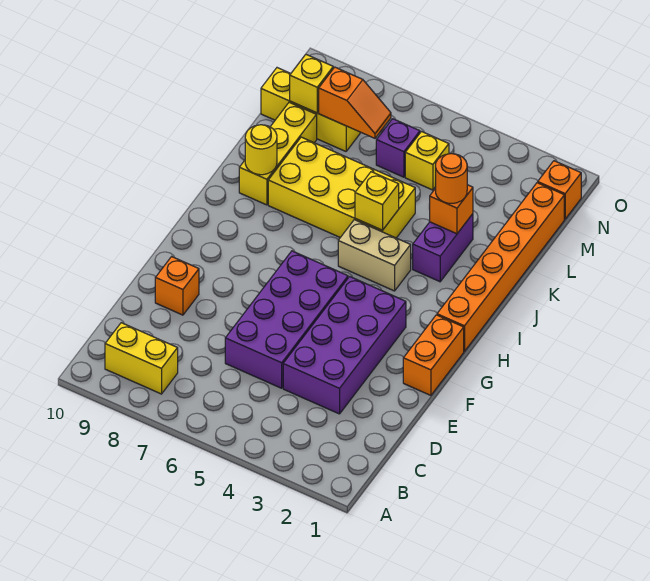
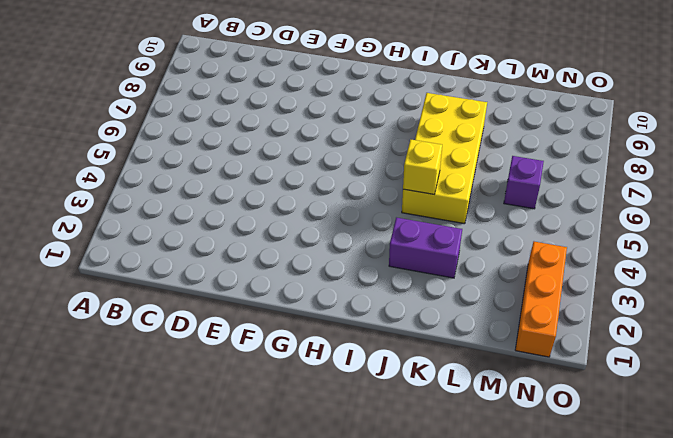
orange 1x3 brick [515,242,567,357] -> orange 1x1 brick [538,161,581,219]
none -> yellow 1x2 brick [105,323,178,394]
none -> purple 2x4 brick [283,277,406,414]
none -> purple 2x4 brick [225,251,348,388]

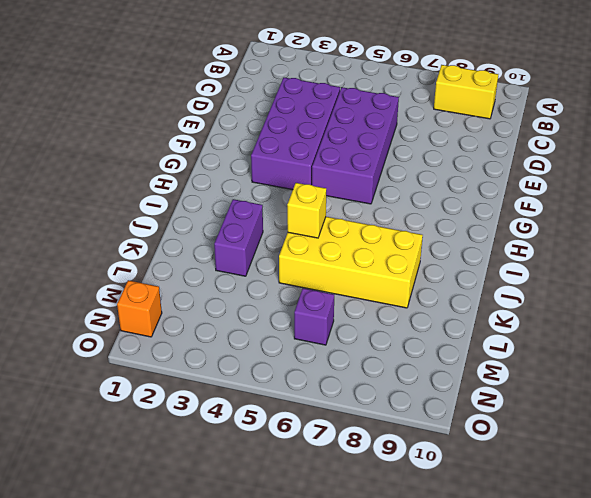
none -> orange 1x1 brick [155,257,199,315]
none -> orange 1x2 brick [403,315,464,395]
none -> orange 1x6 brick [437,183,564,351]

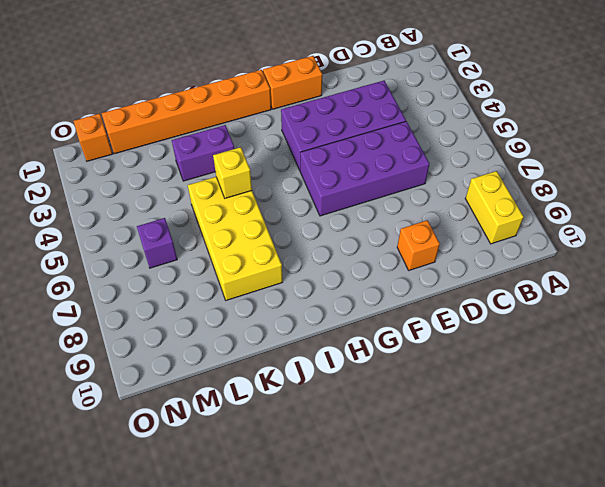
none -> tan 1x2 brick [338,220,411,291]
none -> yellow 1x3 brick [239,102,317,205]
none -> yellow 1x1 brick [405,132,449,190]

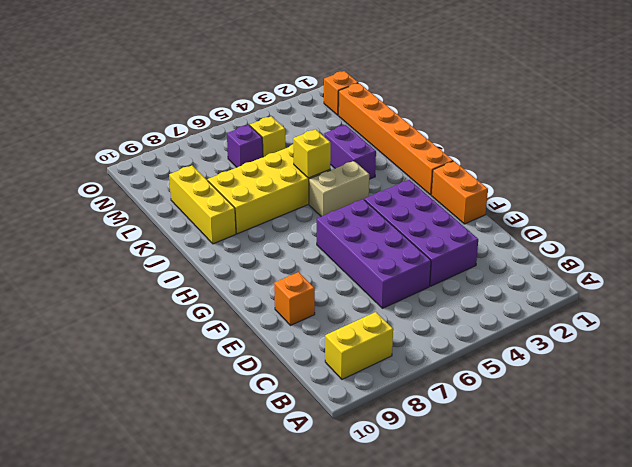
none -> yellow 1x3 brick [261,68,361,151]
none -> yellow 1x1 round brick [245,125,277,175]
none -> orange 1x1 brick [430,185,473,234]

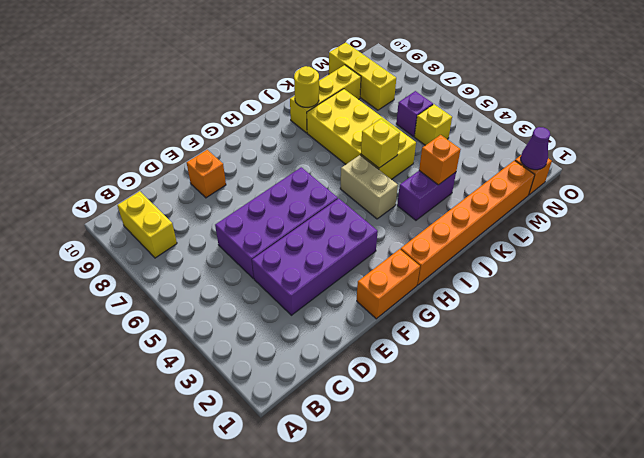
purple 1x1 cone [521,127,550,170] -> none
none -> orange 1x2 slope [319,67,391,138]
none -> yellow 1x1 brick [290,55,333,113]
none -> orange 1x1 round brick [436,154,467,203]

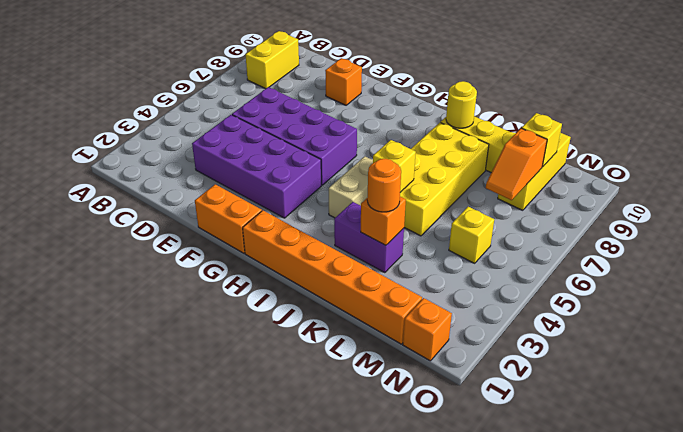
none -> purple 1x1 brick [376,119,420,177]

